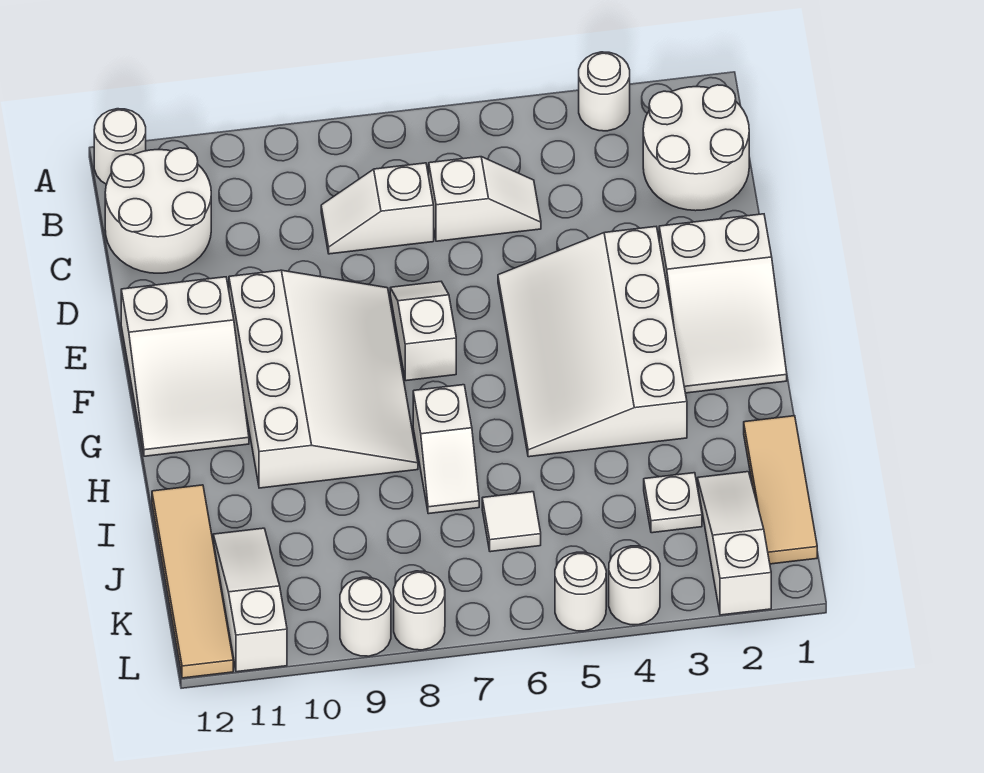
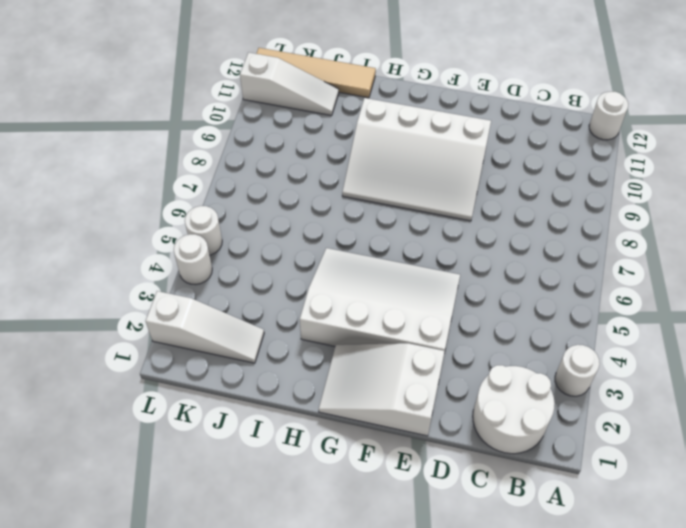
none -> white 2x2 round brick [105,148,211,273]
none -> white 1x2 slope [429,157,541,241]
none -> white 1x2 slope [321,163,434,254]

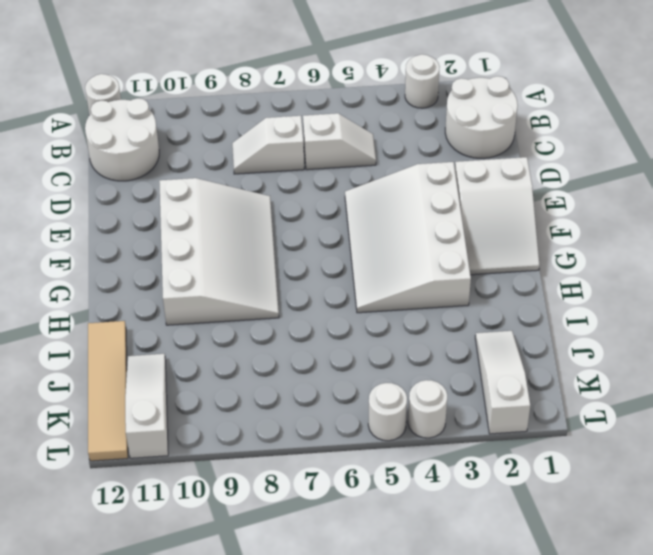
none -> white 1x2 slope [390,282,456,381]
none -> white 2x3 slope [121,277,249,456]
none -> white 1x2 slope [413,385,479,514]

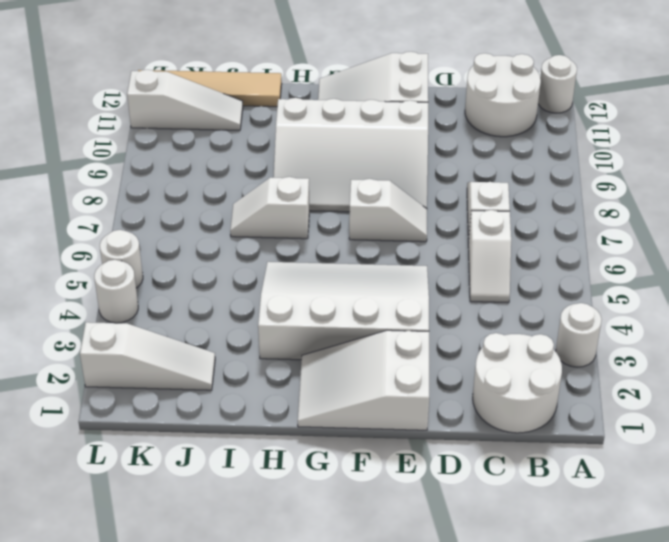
none -> tan 1x3 tile [744,416,817,564]
none -> white 1x1 plate [644,473,702,533]
none -> white 1x1 tile [482,492,541,552]

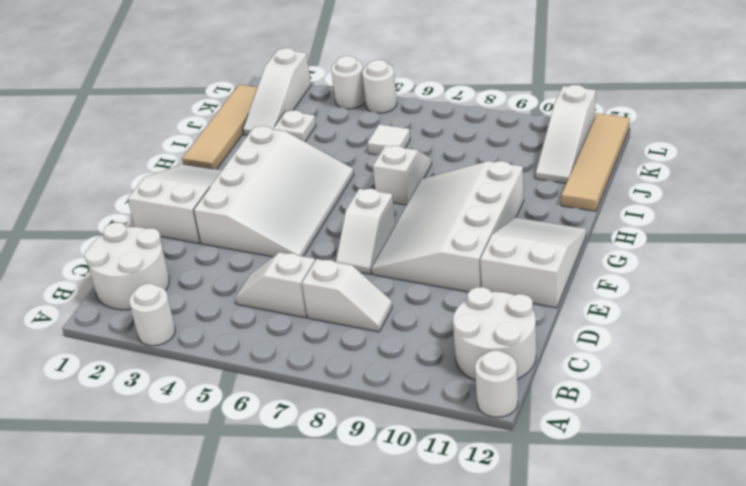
tan 1x4 tile [182,85,258,169] -> tan 1x3 tile [744,416,817,564]
none -> white 1x1 round brick [394,571,445,650]
none -> white 1x1 round brick [340,577,391,656]

